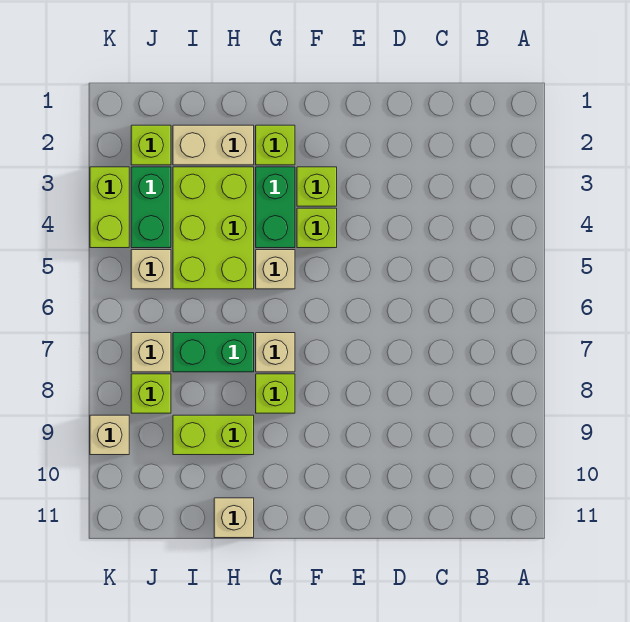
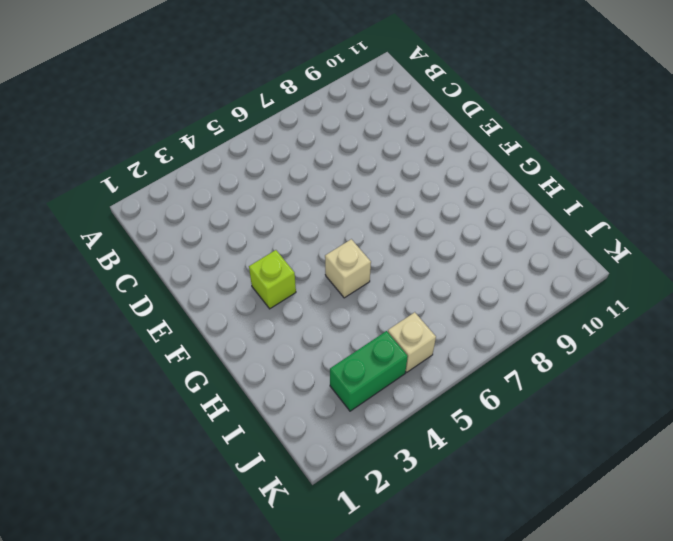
none -> lime 1x1 brick [297,208,337,248]
none -> lime 1x1 brick [256,125,295,165]
none -> green 1x2 brick [256,167,295,248]

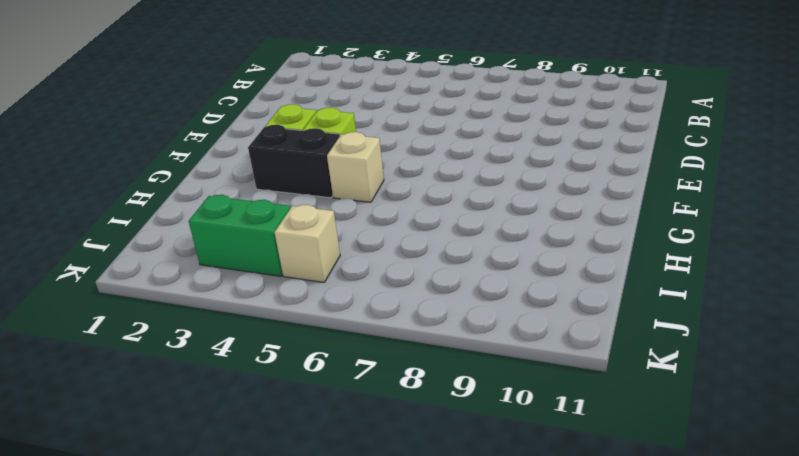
black 1x2 brick [248,125,340,198] -> green 1x2 brick [256,167,295,248]
none -> lime 1x1 brick [256,125,295,165]
none -> tan 1x1 brick [256,333,295,372]
none -> lime 1x1 brick [256,374,295,413]

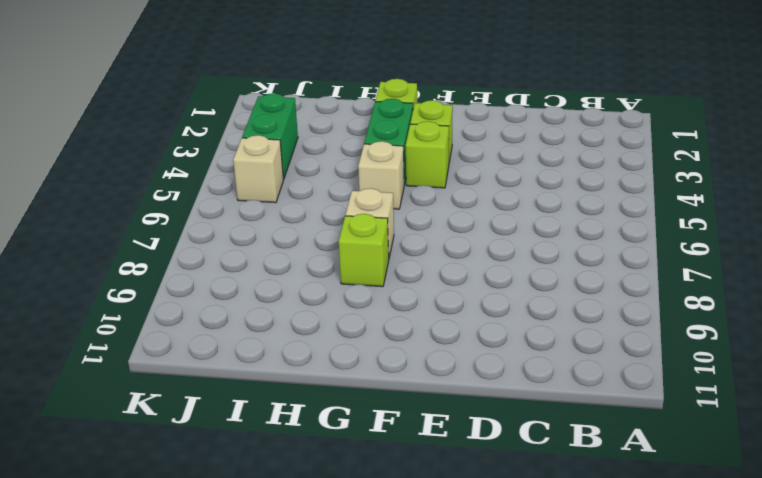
none -> tan 1x2 brick [173,125,254,165]
none -> lime 2x3 brick [173,167,254,289]
none -> green 1x2 brick [173,333,254,372]

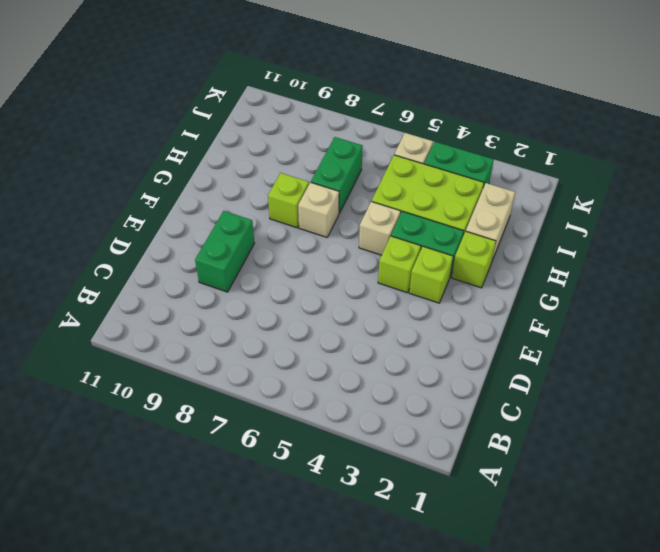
green 1x2 brick [195,211,255,292] -> none
none -> lime 1x2 brick [173,415,254,455]
none -> tan 1x1 brick [214,498,254,538]
none -> lime 1x1 brick [131,125,171,165]

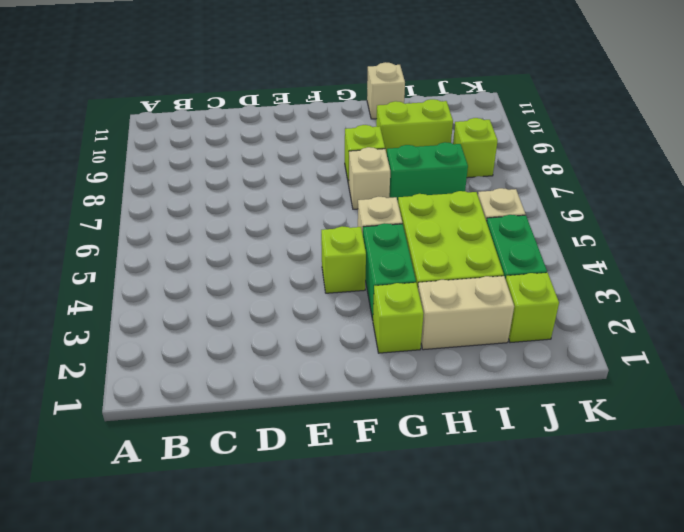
none -> lime 1x1 brick [297,167,337,206]
none -> tan 1x1 brick [131,333,171,372]
none -> lime 1x2 brick [90,167,129,248]

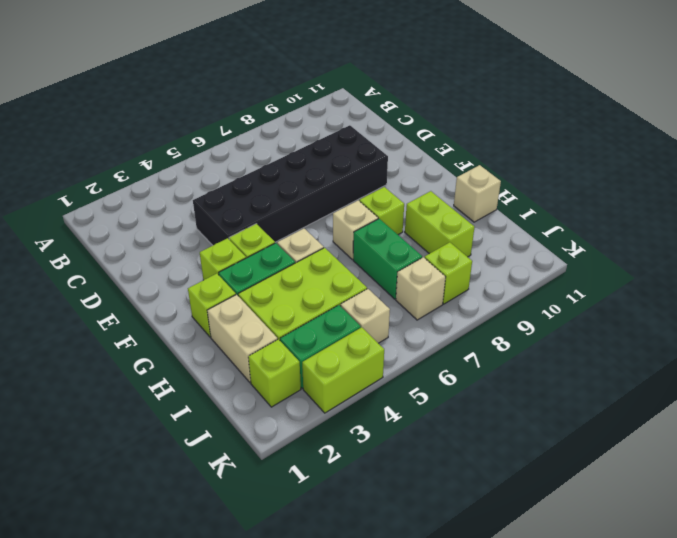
black 2x6 brick [193,125,388,245] -> none
none -> tan 1x1 brick [90,415,129,455]

